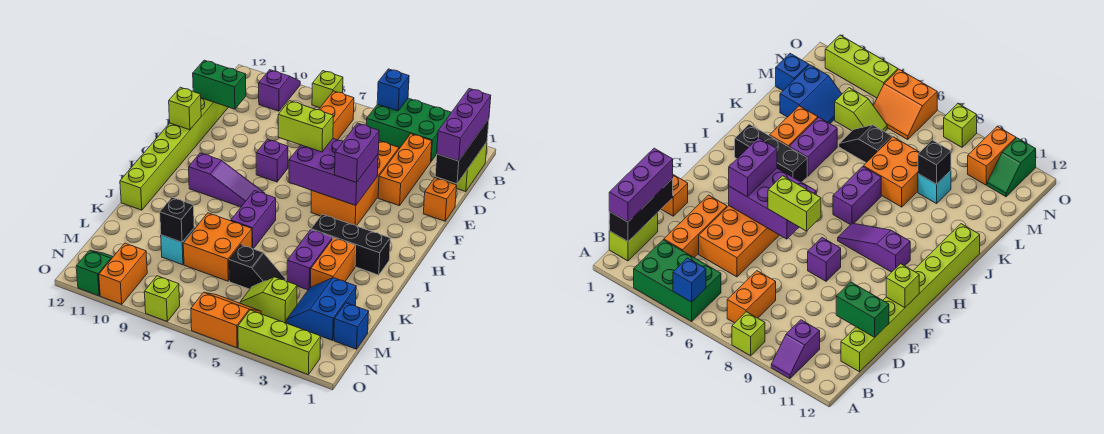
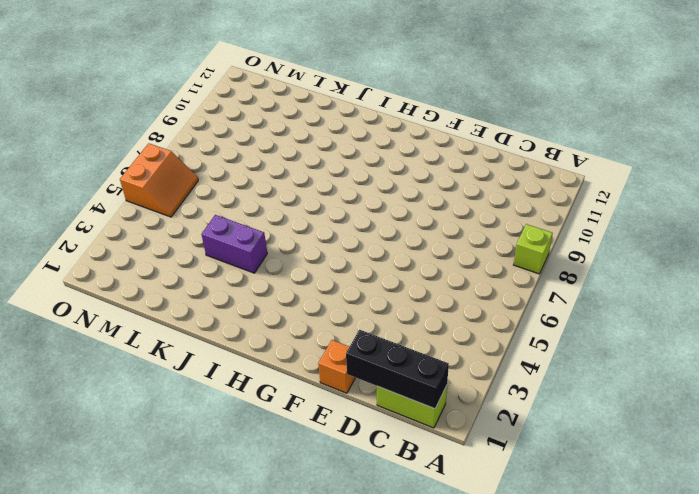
none -> green 2x3 brick [367,98,451,161]
none -> purple 1x2 slope [259,70,300,111]
none -> orange 1x2 brick [319,91,354,140]
none -> orange 1x3 brick [378,134,432,206]

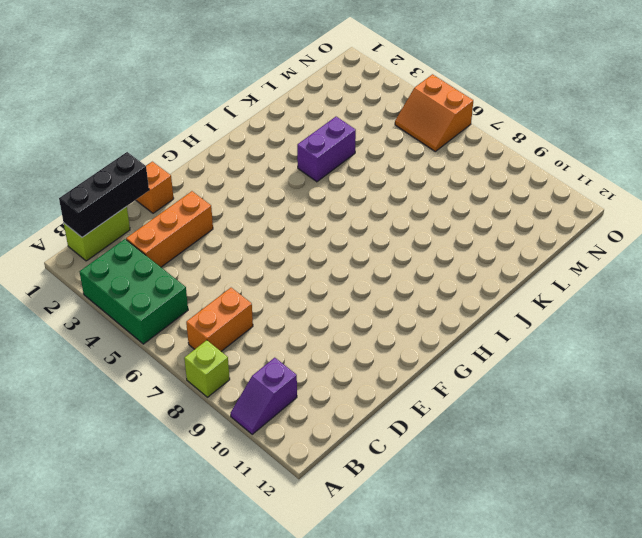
none -> lime 1x8 brick [120,98,228,210]
none -> orange 2x4 brick [311,141,399,226]
none -> purple 1x1 brick [256,139,288,182]
none -> purple 1x3 slope [189,153,265,207]

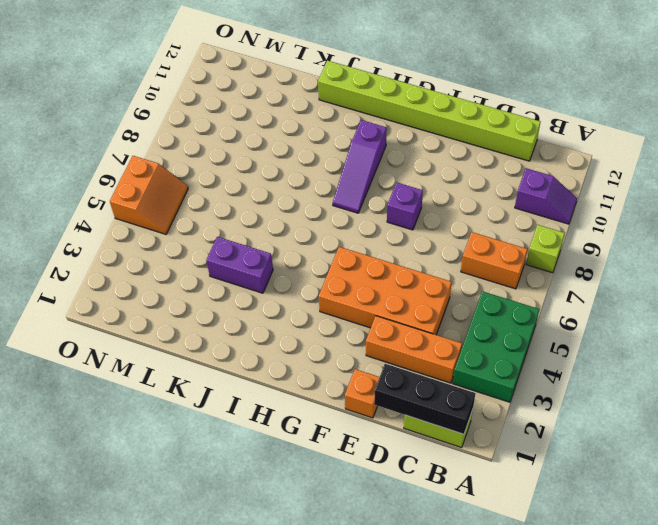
none -> black 1x3 brick [311,214,390,275]
none -> purple 1x2 brick [231,191,276,249]
none -> orange 1x2 brick [311,238,356,287]
none -> orange 2x2 brick [183,213,252,281]

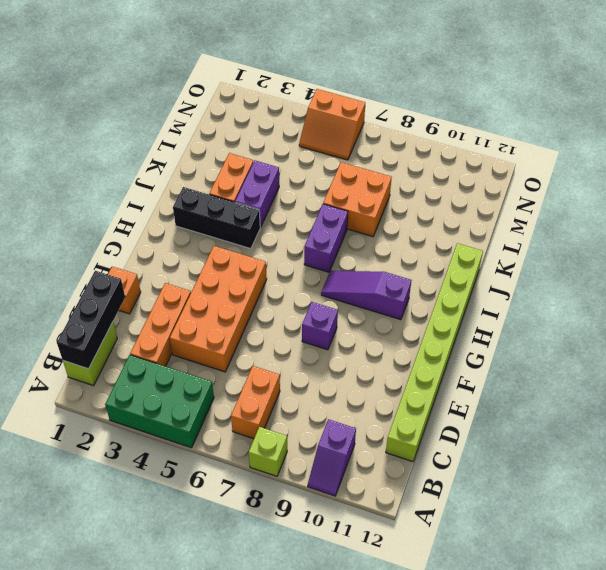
none -> blue 2x2 slope [287,278,356,340]
none -> black 1x2 slope [229,245,286,289]
none -> cyan 1x1 brick [161,229,194,265]
none -> blue 1x1 brick [334,303,369,349]

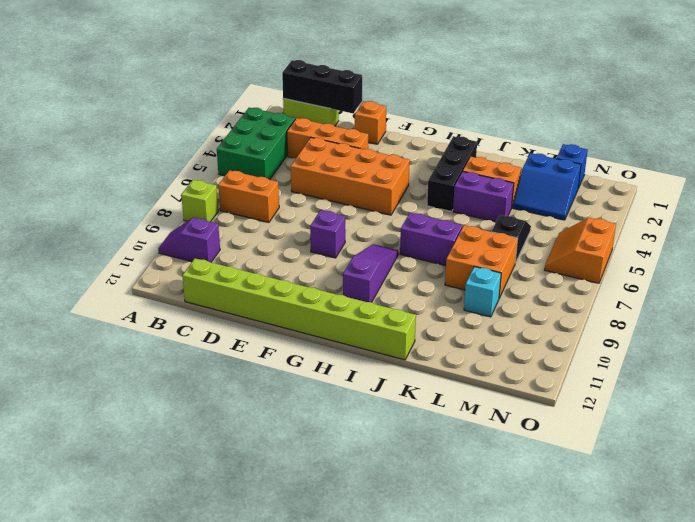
none -> lime 1x2 slope [240,277,297,323]
none -> orange 1x2 brick [99,243,147,304]
none -> green 1x2 slope [76,250,113,296]
none -> lime 1x3 brick [238,310,321,375]

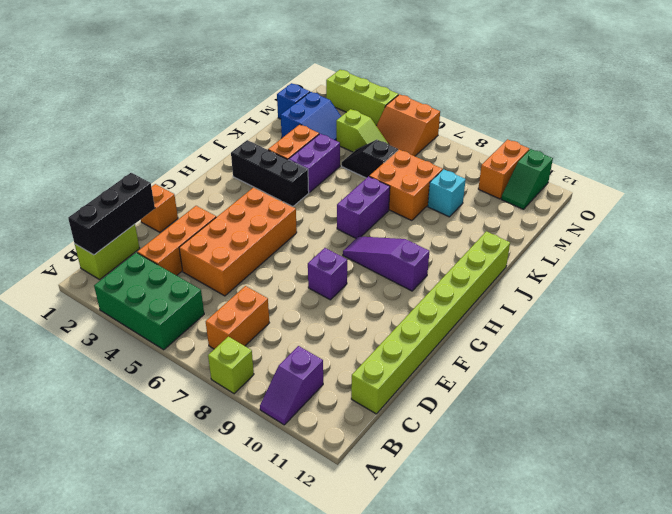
none -> lime 1x1 brick [144,276,180,321]
none -> blue 1x1 brick [377,69,409,111]
none -> green 1x2 brick [193,60,246,109]
none -> purple 2x3 brick [289,139,378,205]

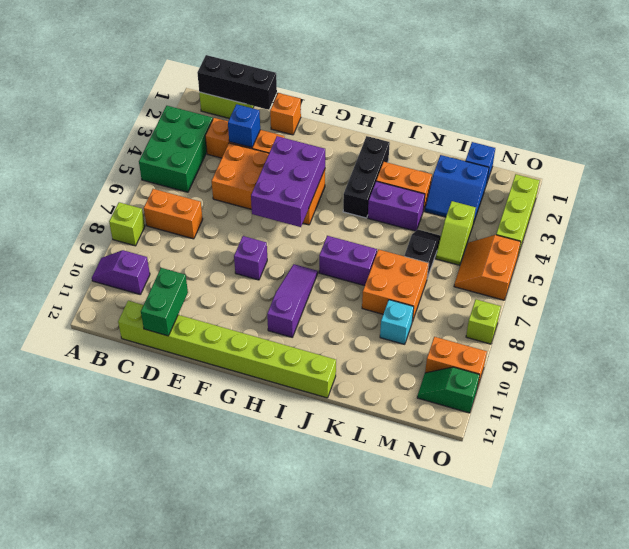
blue 1x1 brick [228,104,260,148] -> blue 1x1 brick moved to [377,69,409,111]
none -> lime 1x1 brick [169,87,201,130]
none -> black 1x1 brick [160,197,194,242]
none -> purple 1x3 brick [437,89,491,161]
none -> purple 1x2 brick [335,123,379,183]

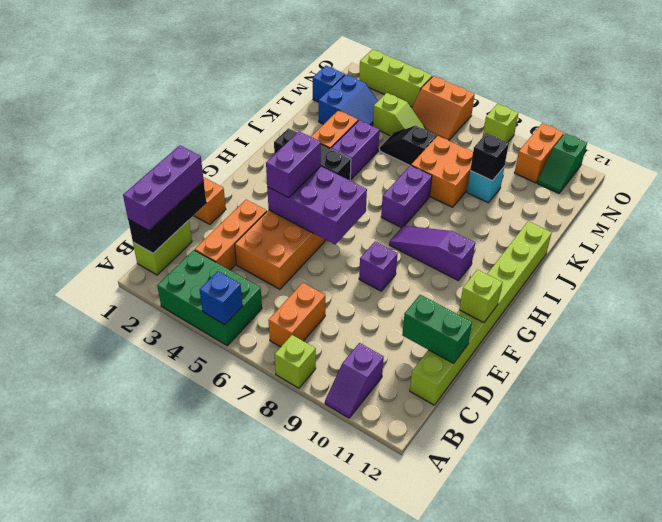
none -> lime 1x2 brick [278,101,333,152]

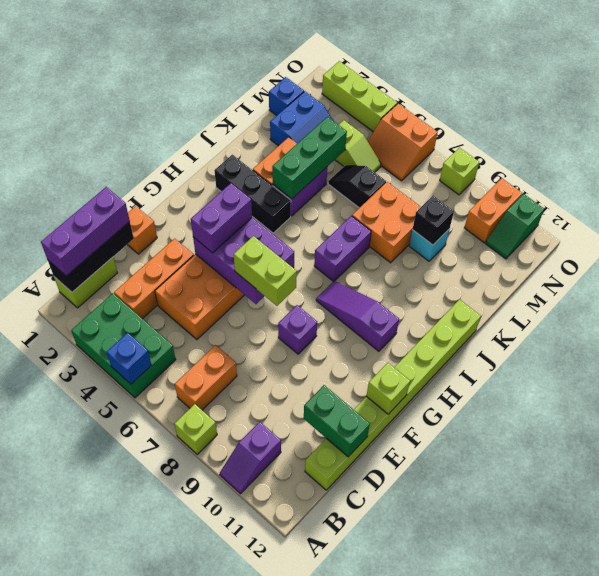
green 1x3 brick [272,117,347,199] -> none

